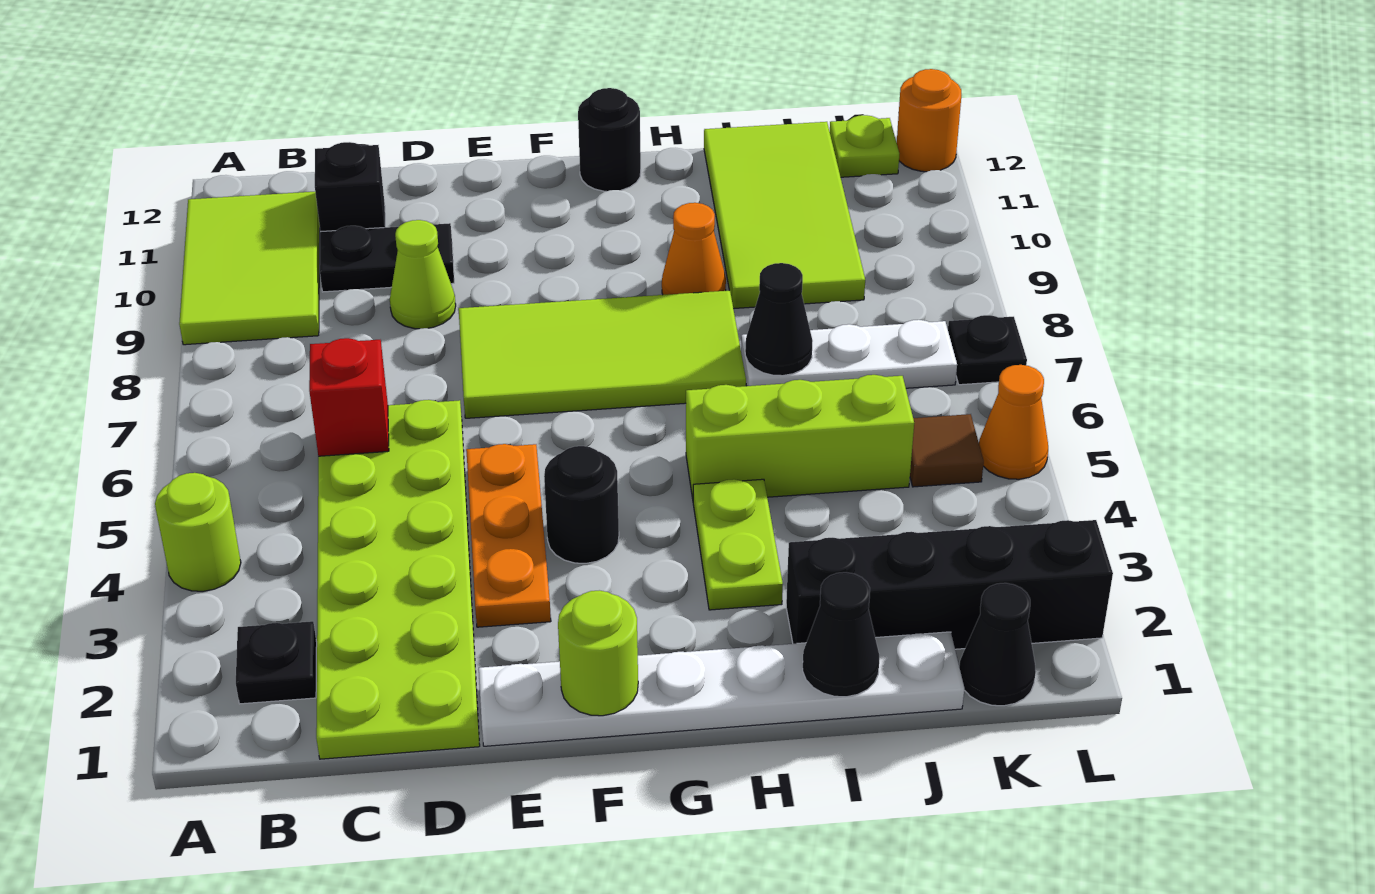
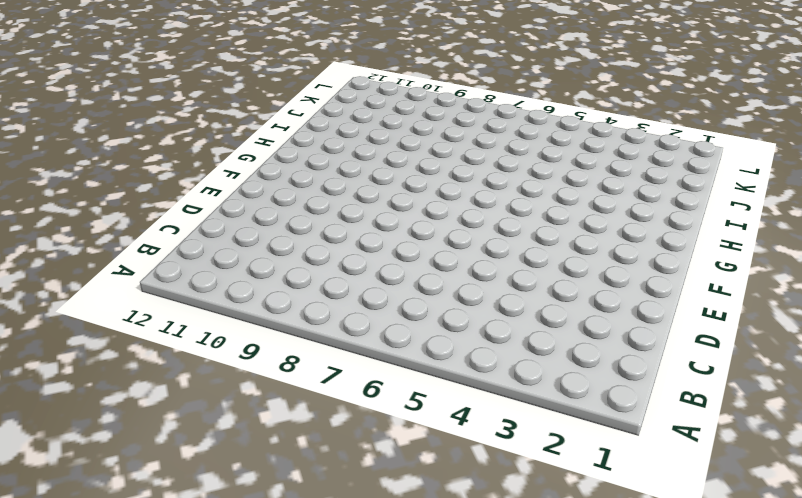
none -> lime 1x1 round brick [155,473,241,591]
none -> lime 2x3 tile [179,192,320,345]
none -> black 1x1 plate [236,621,317,704]

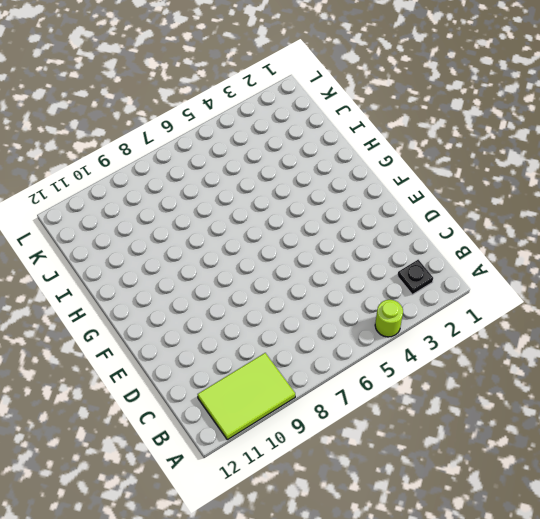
none -> lime 2x6 plate [316,400,480,759]
none -> black 1x2 plate [320,223,454,292]
none -> black 1x1 brick [315,142,385,232]

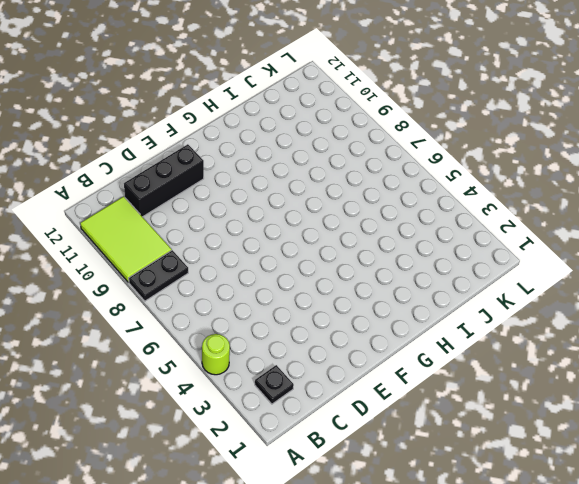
black 1x2 plate [129,250,188,301] -> black 1x2 plate moved to [320,223,454,292]
black 1x3 brick [124,144,204,217] -> black 1x1 brick [315,142,385,232]
none -> lime 2x6 plate [316,400,480,759]
none -> lime 1x1 cone [390,220,456,329]
none -> white 1x6 plate [479,632,964,746]

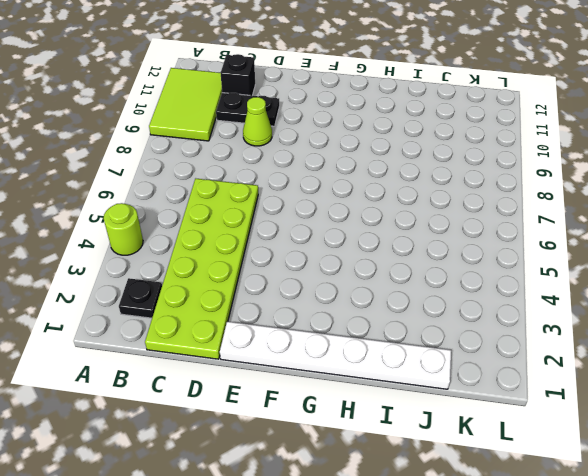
none -> orange 1x3 plate [466,444,551,627]
none -> lime 2x4 tile [459,290,746,418]
none -> black 1x1 round brick [544,446,619,563]

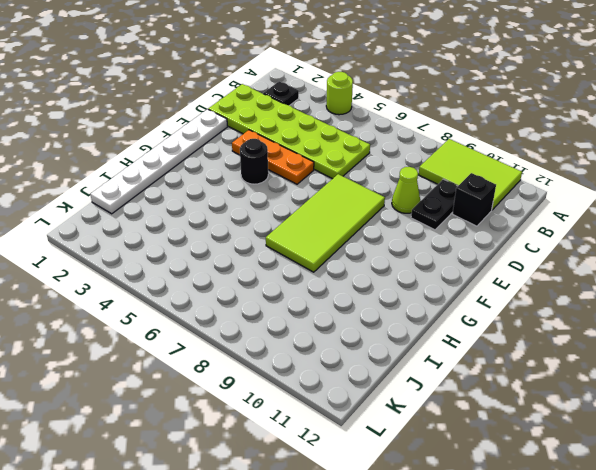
none -> black 1x1 round brick [578,88,641,191]
none -> lime 1x2 plate [693,479,783,610]
none -> lime 1x3 brick [686,375,914,499]

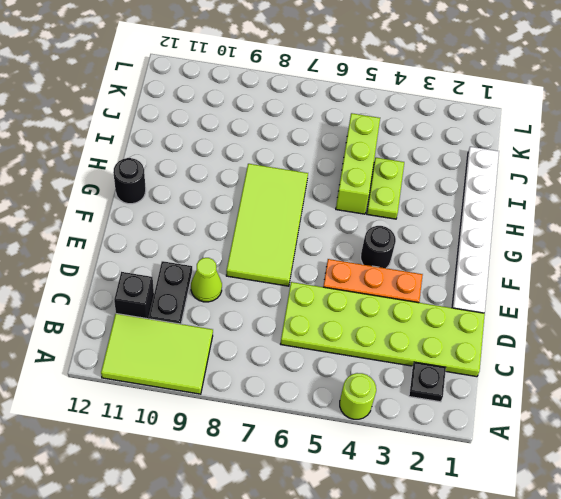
lime 1x2 plate [367,158,404,219] -> lime 1x2 plate turned to [693,479,783,610]
none -> orange 1x1 cone [662,203,726,295]
none -> black 1x4 brick [786,520,1113,649]
none -> white 1x3 plate [741,320,957,388]

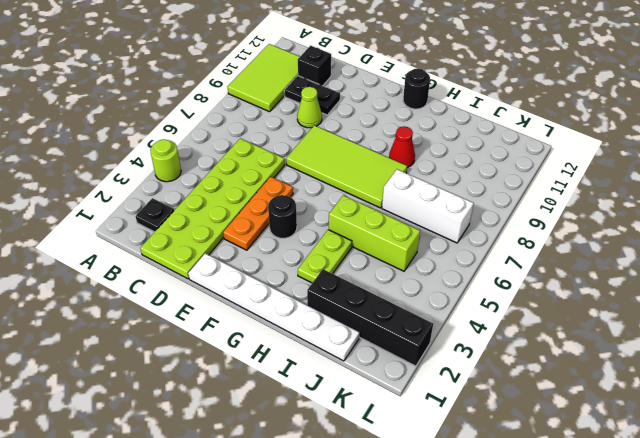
red 1x1 cone [389,126,415,168] -> orange 1x1 cone [662,203,726,295]
white 1x3 brick [382,169,474,243] -> white 1x3 plate [741,320,957,388]
none -> lime 2x4 tile [704,122,865,309]
none -> black 1x1 cone [959,583,1036,706]
none -> brown 1x1 tile [910,414,984,487]

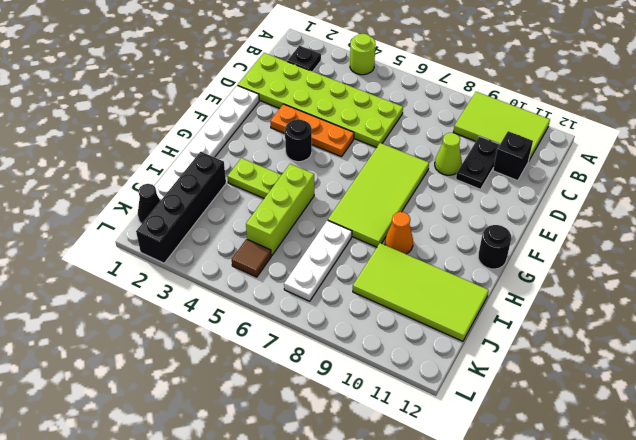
none -> lime 1x1 plate [830,115,899,177]
none -> orange 1x1 cone [979,365,1048,479]
none -> black 1x1 plate [948,315,1027,385]

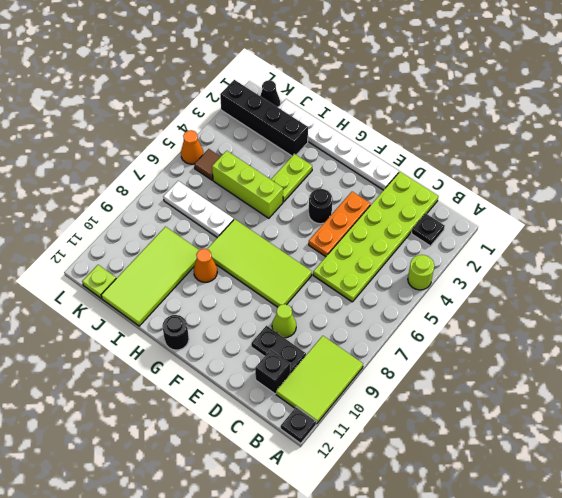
black 1x1 plate [281,407,316,443] -> black 1x1 plate moved to [948,315,1027,385]
none -> orange 1x1 round brick [897,69,961,172]
none -> red 1x1 brick [309,338,389,456]
none -> lime 1x1 round brick [558,590,638,716]

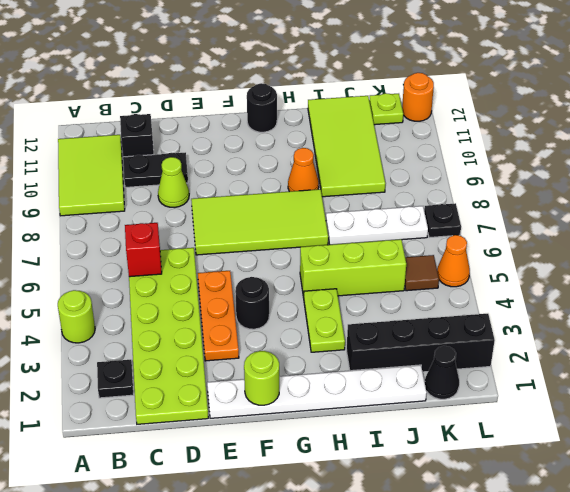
none -> black 1x1 cone [803,572,879,697]
none -> black 1x1 cone [745,263,813,376]

